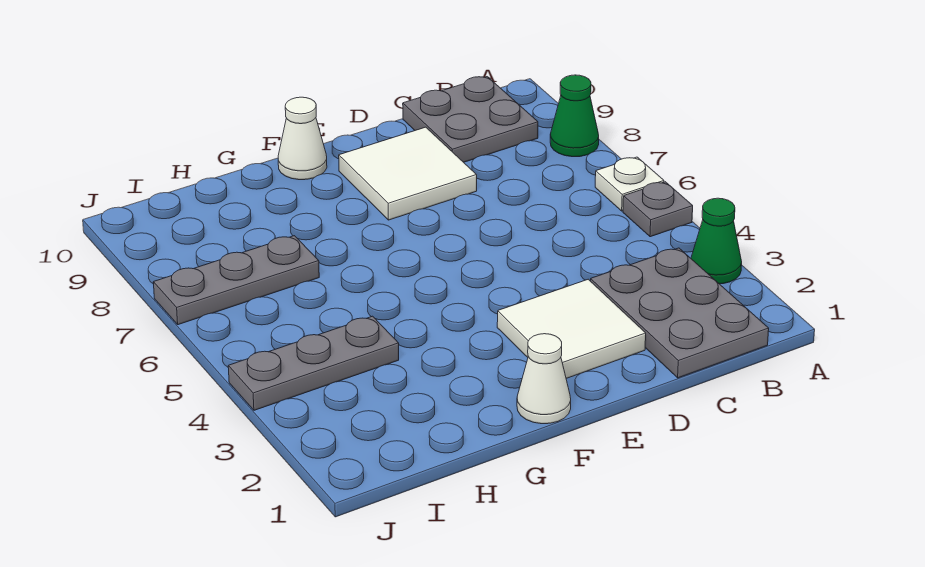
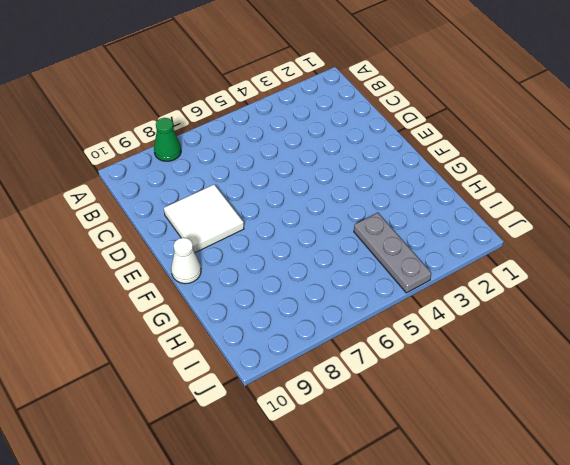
none -> green 1x1 cone [691,198,742,284]
none -> grey 1x1 plate [623,182,693,237]
none -> white 1x1 plate [595,157,664,211]

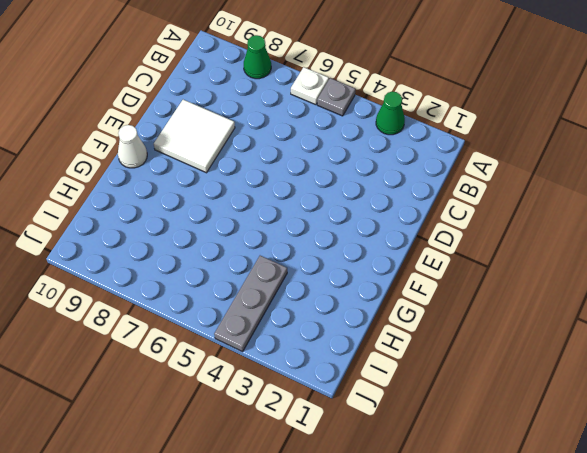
none -> grey 2x3 plate [590,248,769,378]
none -> grey 2x2 plate [403,77,538,162]
none -> white 2x2 tile [497,279,646,378]

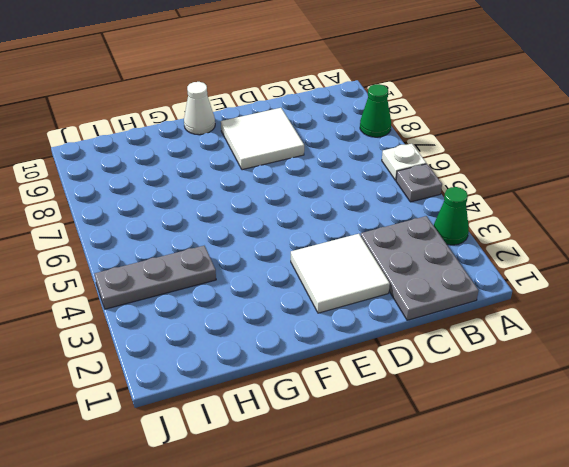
none -> grey 2x2 plate [403,77,538,162]
none -> white 1x1 cone [517,334,571,424]
none -> grey 1x3 plate [153,236,319,325]

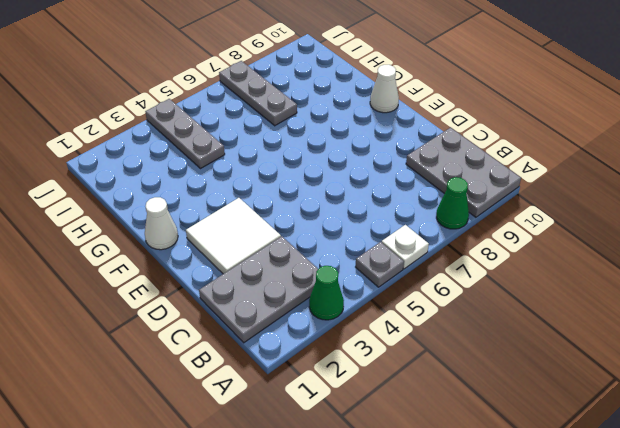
grey 2x3 plate [406,128,521,217] -> grey 2x2 plate [403,77,538,162]
none -> white 2x2 tile [339,127,477,220]

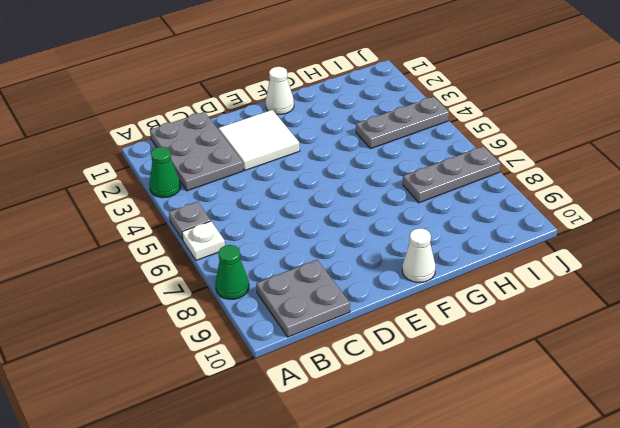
none -> white 2x2 tile [339,127,477,220]

